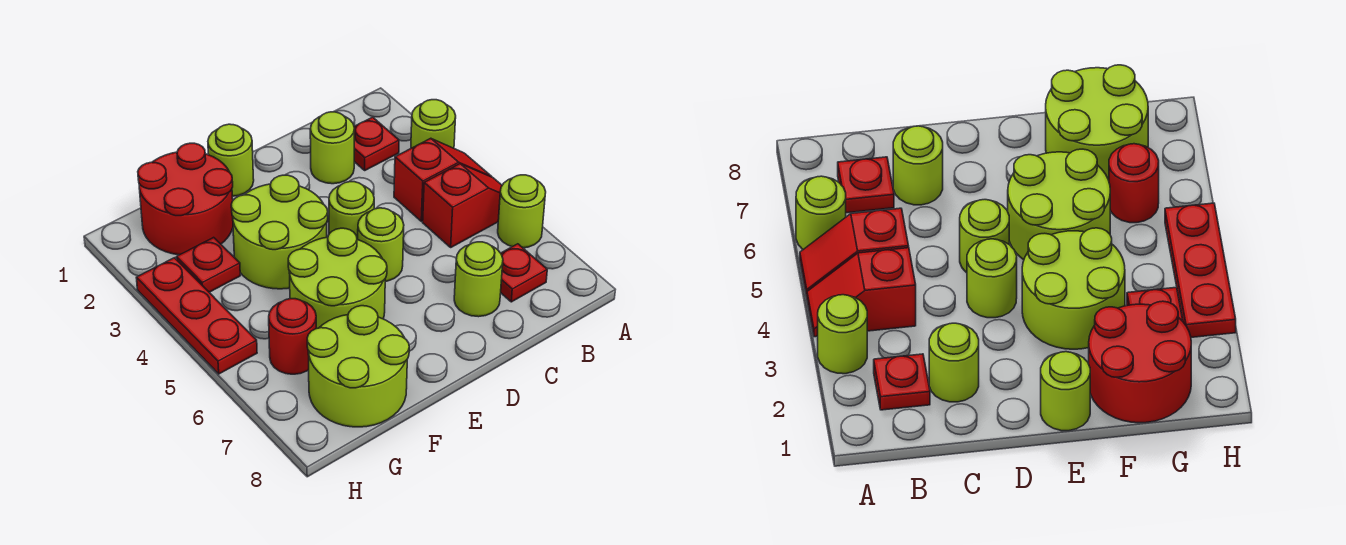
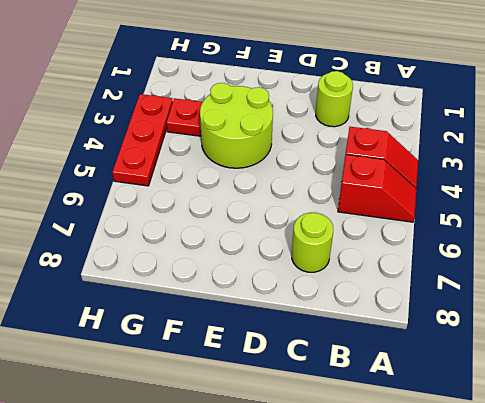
none -> lime 1x1 round brick [411,100,456,148]
none -> lime 1x1 round brick [498,175,546,248]
none -> red 1x1 plate [354,117,399,170]

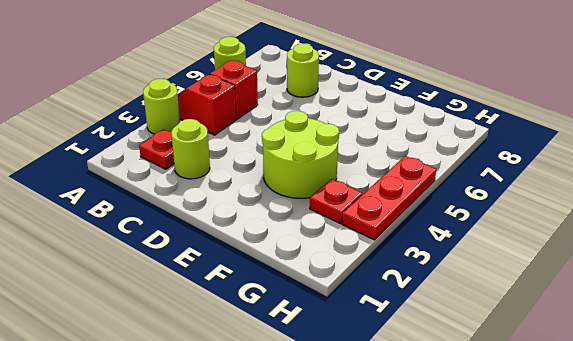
none -> red 1x1 plate [501,244,547,302]
none -> lime 1x1 round brick [329,182,374,240]
none -> lime 1x1 round brick [358,208,404,281]

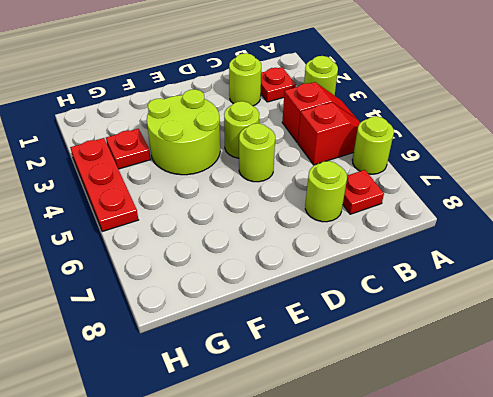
none -> lime 1x1 round brick [208,124,254,196]
none -> lime 2x2 round brick [288,228,387,329]
none -> red 2x2 round brick [138,143,233,255]

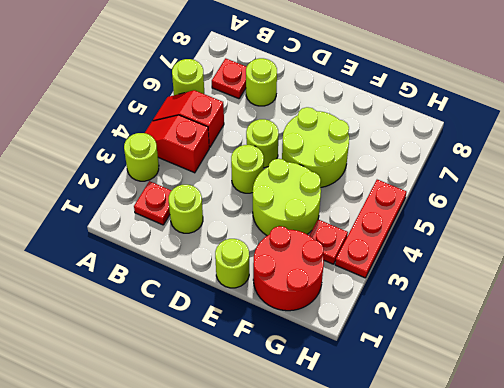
none -> lime 2x2 round brick [307,306,409,427]
none -> red 1x1 round brick [269,299,316,374]

